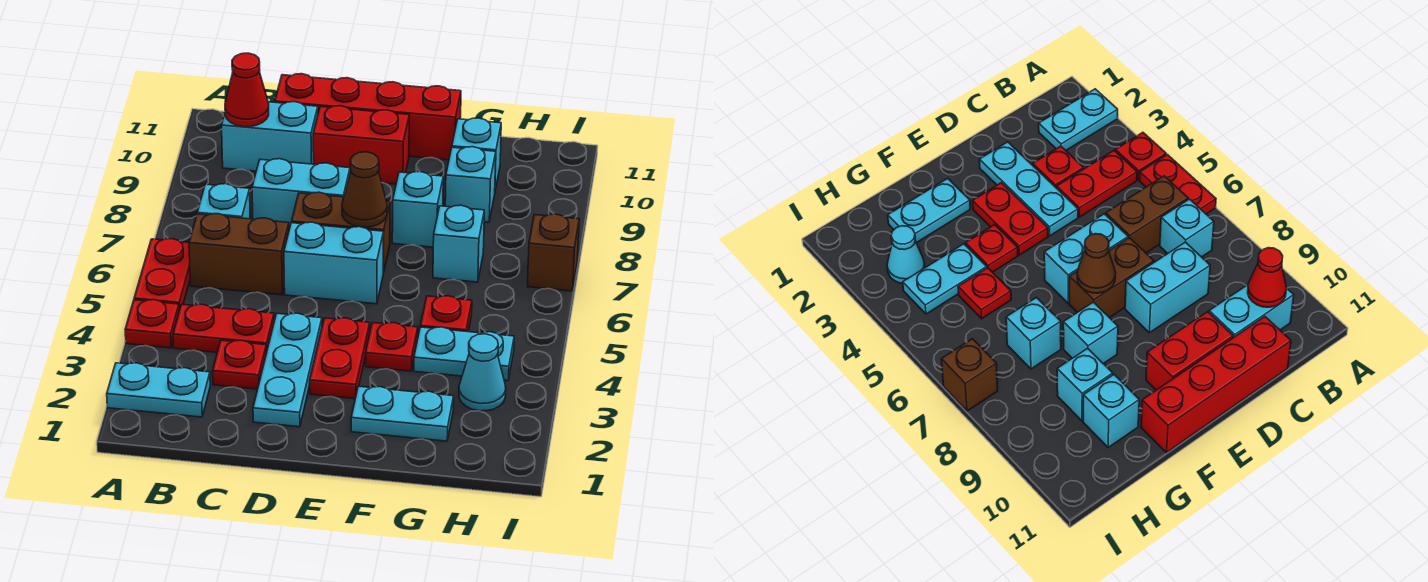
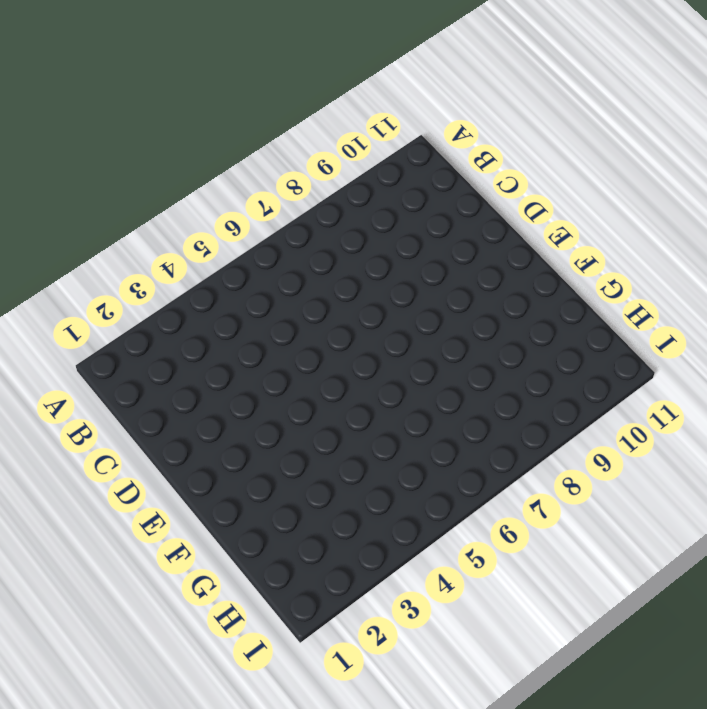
none -> cyan 1x2 plate [107,363,210,417]
none -> red 1x1 plate [125,300,179,348]
none -> red 1x2 plate [134,239,190,310]

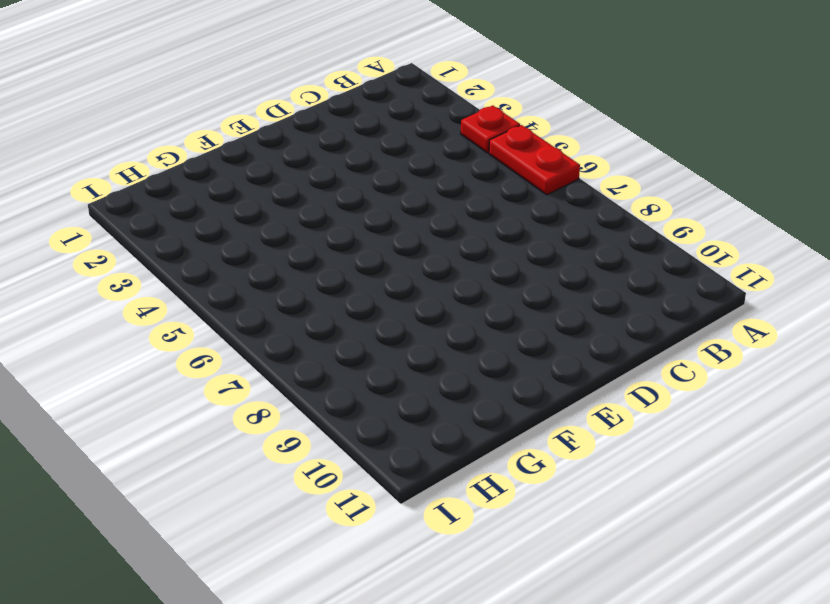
none -> cyan 1x2 plate [107,363,210,417]
none -> red 1x2 plate [173,304,274,353]
none -> brown 1x2 brick [189,214,289,295]

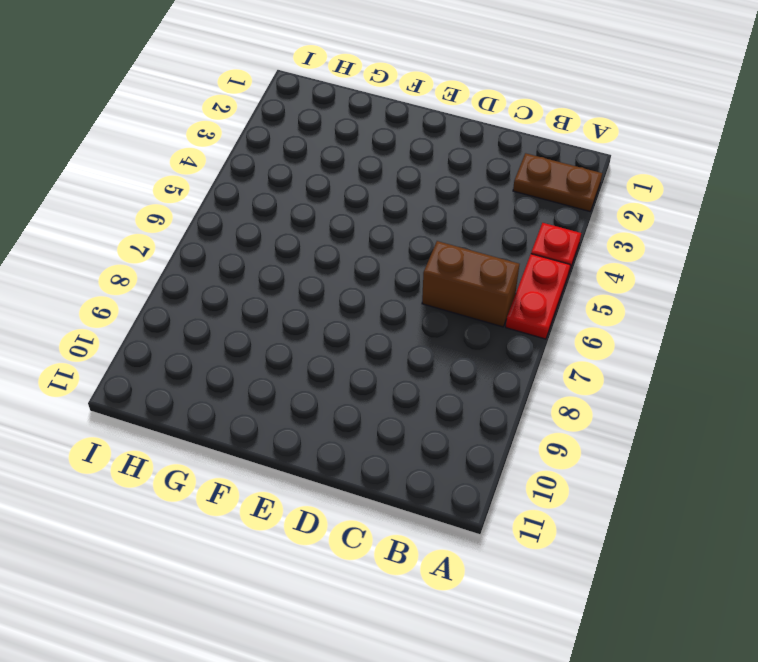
brown 1x2 plate [513,153,602,211] -> cyan 1x2 plate [107,363,210,417]
none -> red 1x2 plate [173,304,274,353]
none -> cyan 1x1 brick [197,184,250,219]
none -> cyan 1x2 brick [222,102,318,171]

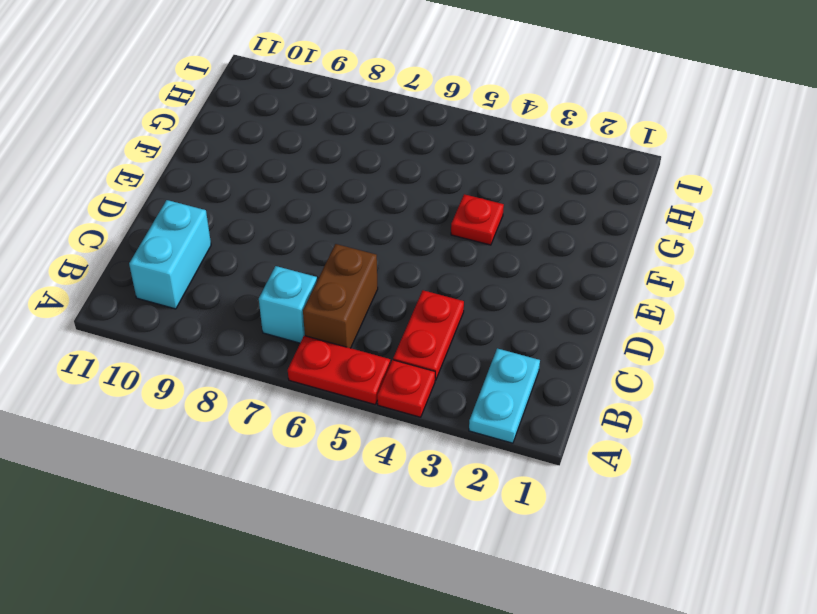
none -> red 1x1 plate [213,340,266,389]
none -> cyan 1x2 brick [252,159,350,229]
none -> red 1x4 brick [275,74,461,160]

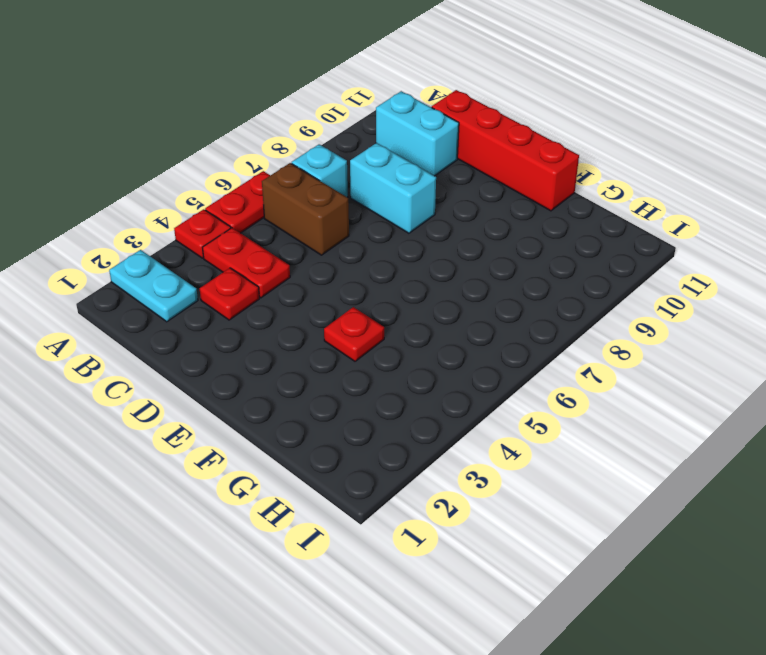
none -> cyan 1x3 plate [253,313,322,427]
none -> cyan 1x2 brick [284,222,384,304]
none -> brown 1x2 brick [291,192,390,273]

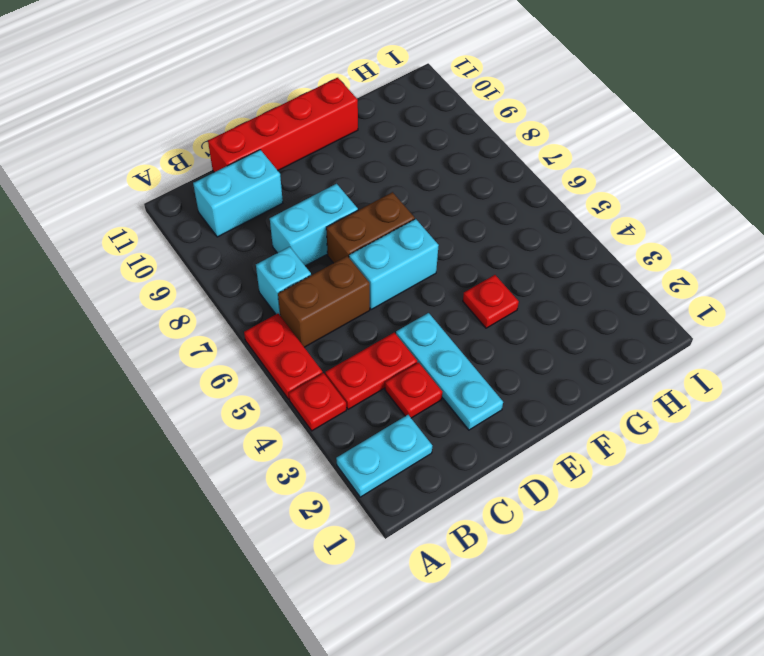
none -> red 1x2 brick [313,106,409,184]
none -> red 1x2 plate [310,318,370,399]
none -> cyan 1x2 plate [351,386,454,441]

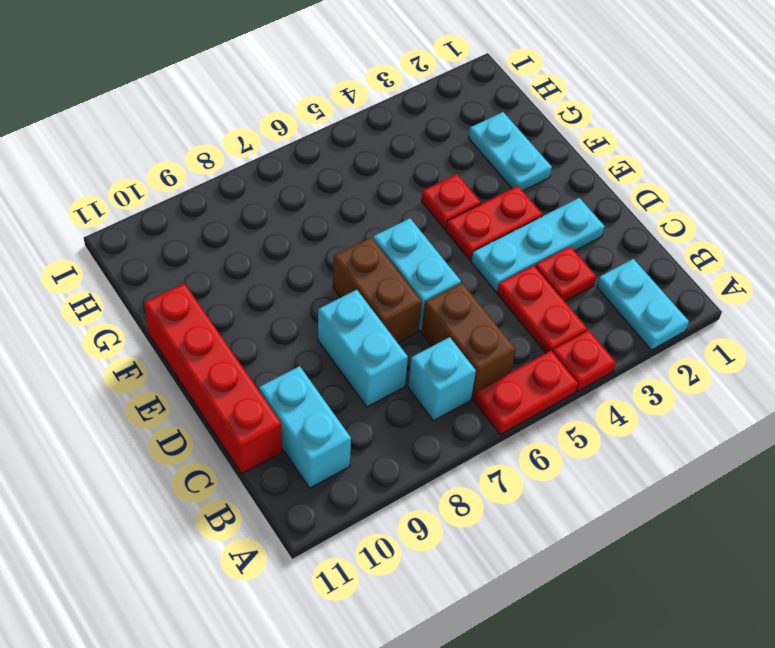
none -> red 1x2 brick [313,106,409,184]
none -> cyan 1x1 brick [392,172,443,247]
none -> cyan 1x2 plate [414,327,514,381]

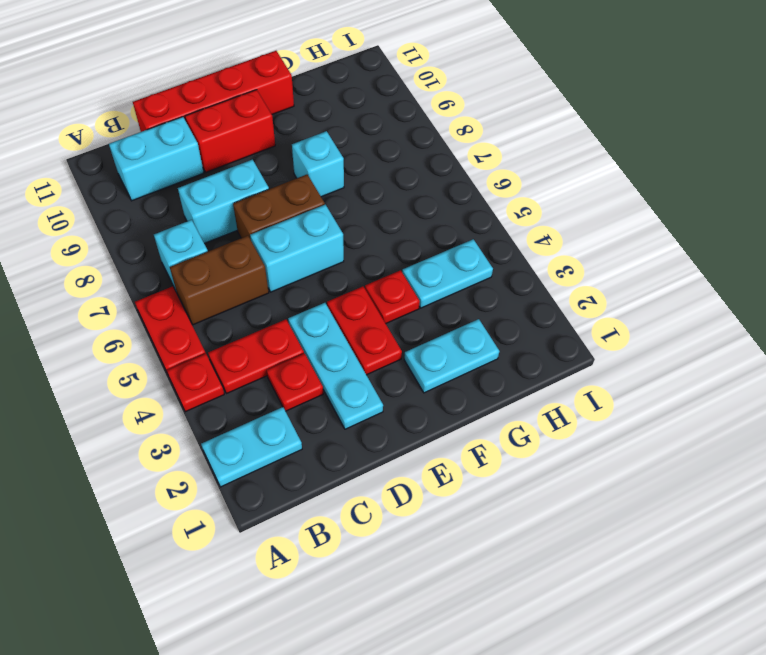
none -> red 1x1 plate [420,296,472,332]
none -> cyan 1x1 brick [433,205,484,282]
none -> cyan 1x1 brick [445,147,496,222]

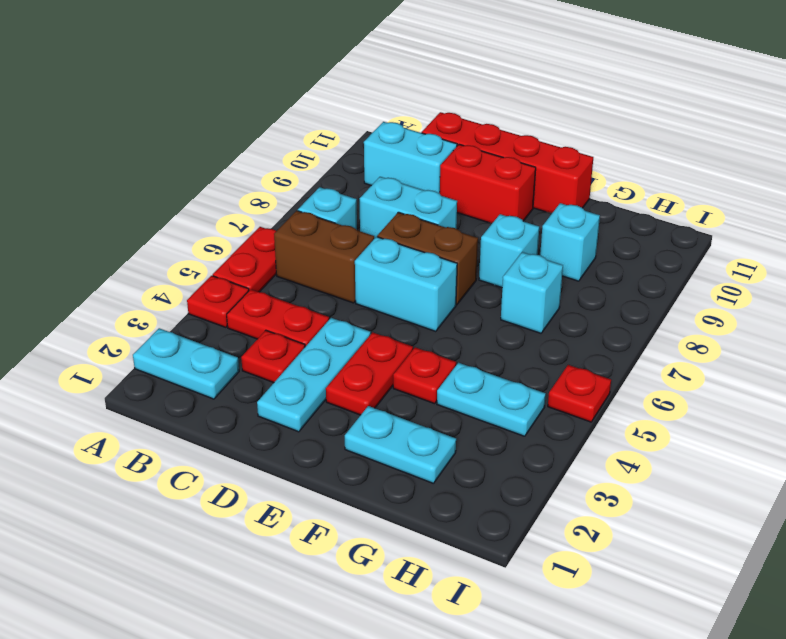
red 1x1 plate [548,365,611,422] -> red 1x1 plate moved to [420,296,472,332]
none -> cyan 1x1 brick [452,118,501,190]
none -> cyan 1x1 cone [459,334,506,411]
none -> brown 1x1 brick [527,214,579,291]

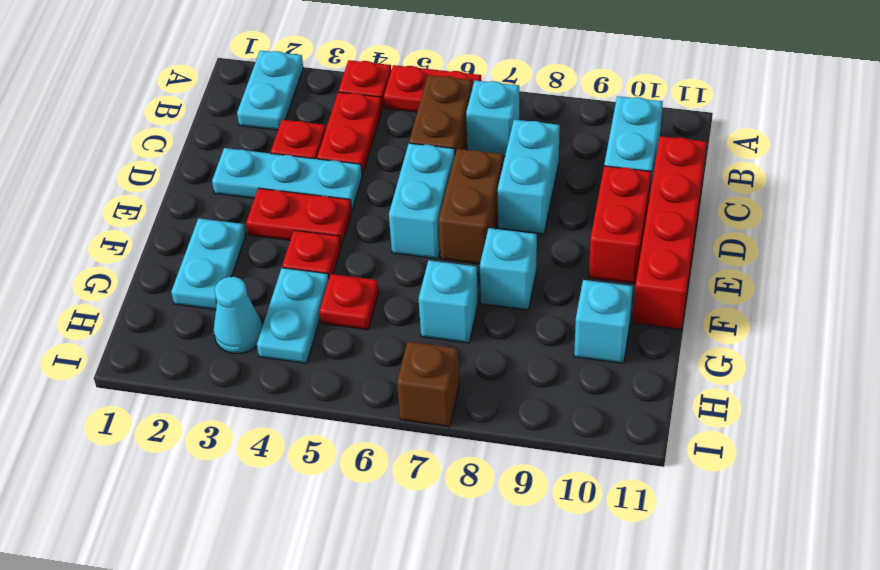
none -> cyan 1x1 brick [445,147,496,222]
none -> red 1x1 cone [225,53,269,127]
none -> brown 1x1 cone [342,152,387,227]

